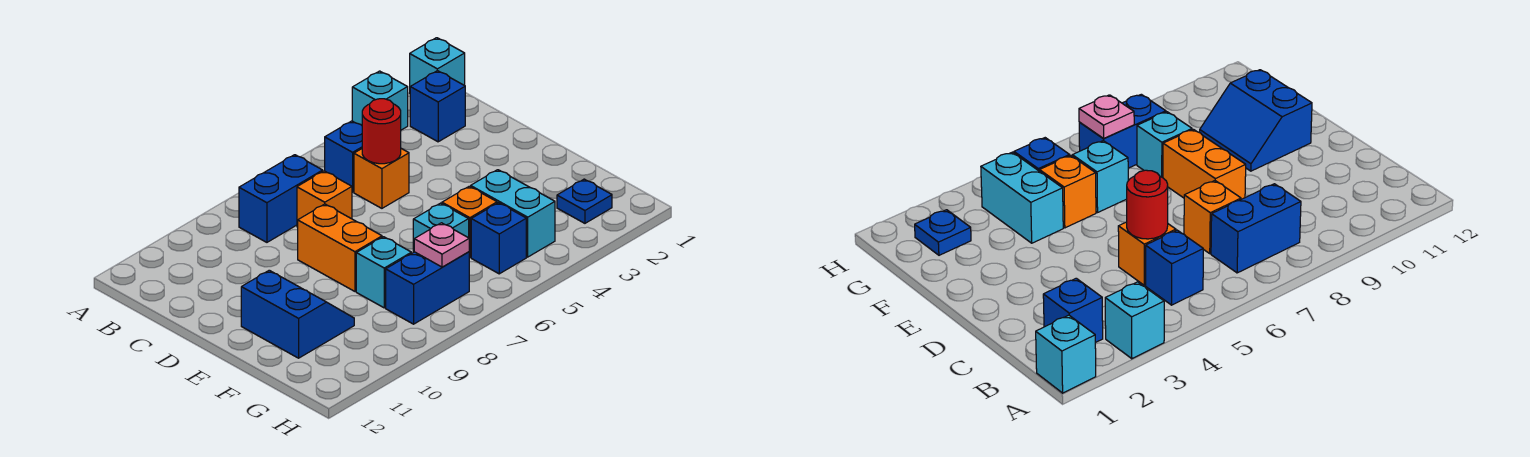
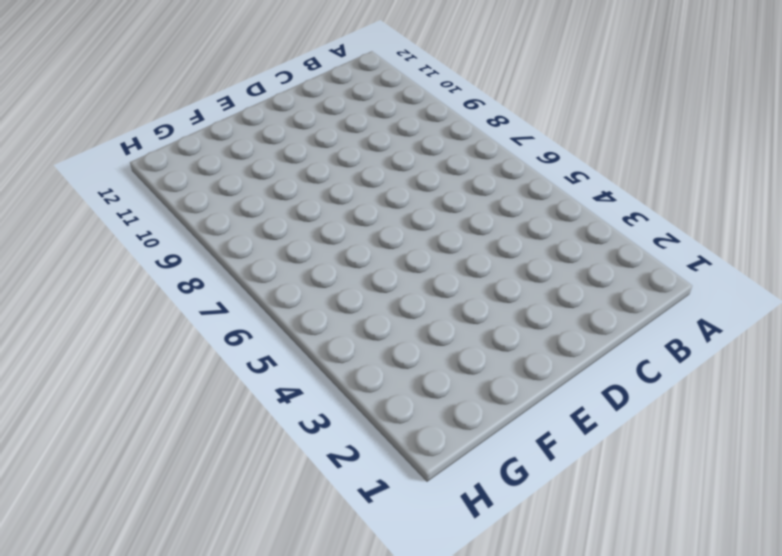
none -> cyan 1x1 brick [410,38,465,87]
none -> cyan 1x1 brick [352,71,408,130]
none -> blue 1x1 brick [410,71,465,142]

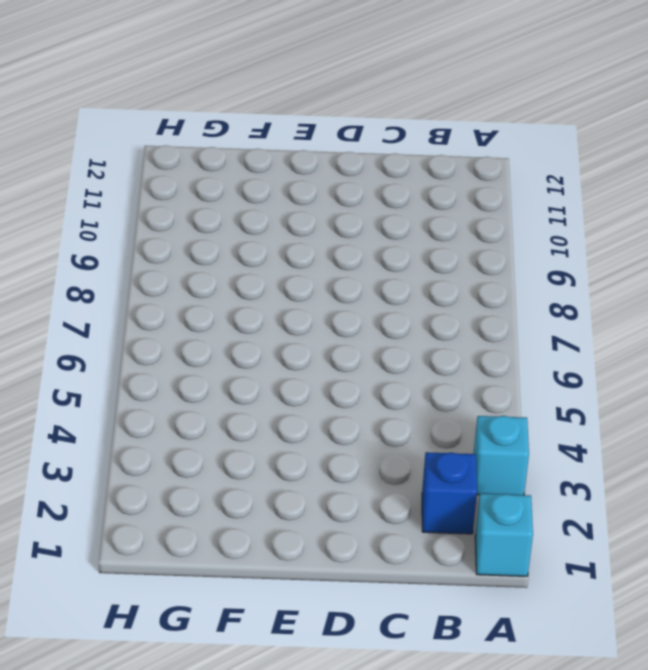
none -> blue 1x1 brick [325,121,362,192]
none -> blue 1x2 brick [239,155,323,242]
none -> orange 1x1 brick [354,148,409,208]

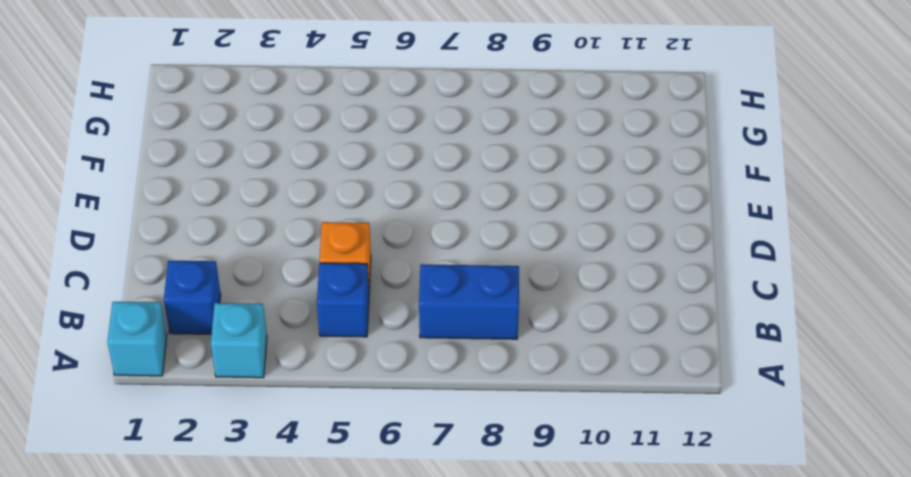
none -> orange 1x1 brick [297,171,352,227]
none -> orange 1x2 brick [298,204,382,291]
none -> blue 2x2 slope [241,270,354,358]

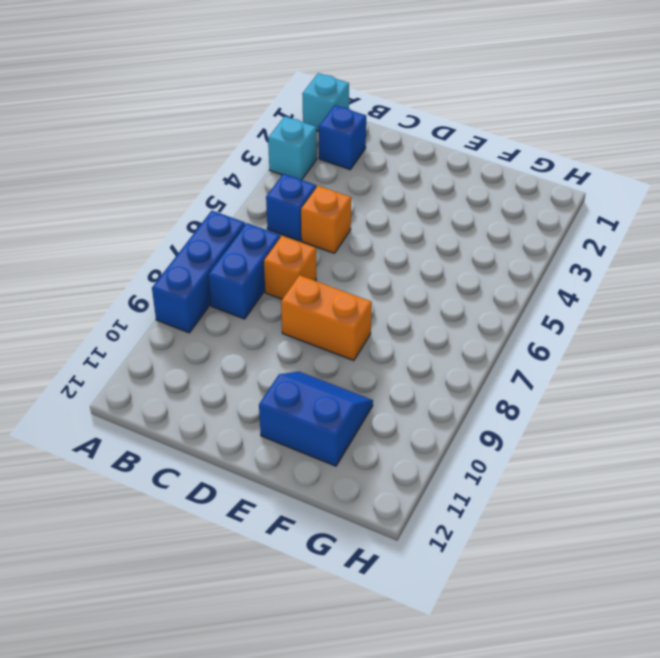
blue 1x3 brick [152,211,245,333] -> none
none -> cyan 1x2 brick [471,170,555,257]
none -> orange 1x1 brick [442,186,497,257]
none -> cyan 1x1 brick [413,203,469,252]

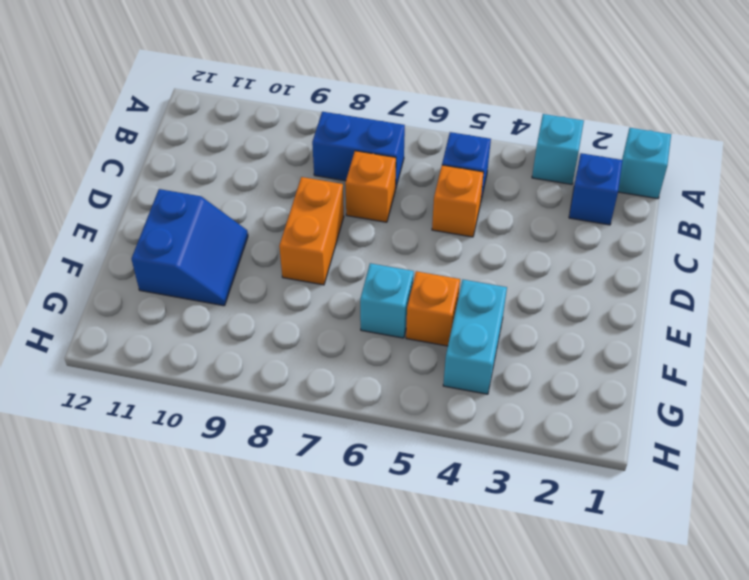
none -> cyan 1x1 brick [356,237,411,308]
none -> blue 1x1 plate [557,179,612,223]
none -> blue 1x1 brick [471,203,526,274]

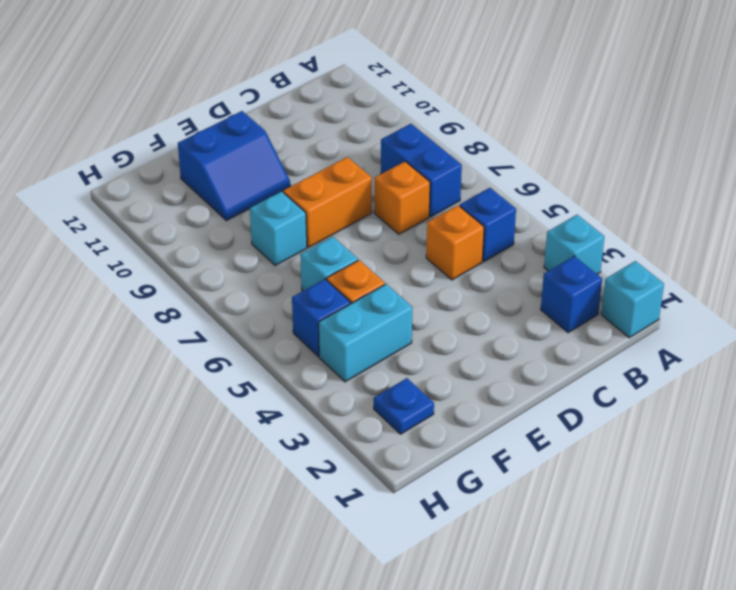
none -> blue 1x2 brick [386,252,469,324]
none -> red 1x1 round brick [362,99,401,164]
none -> pink 1x1 plate [414,223,469,267]

